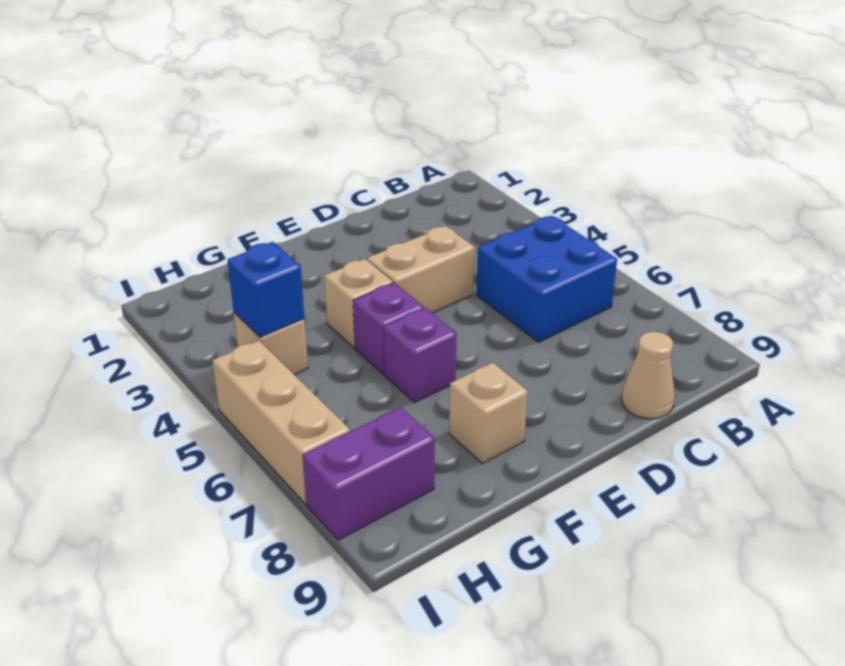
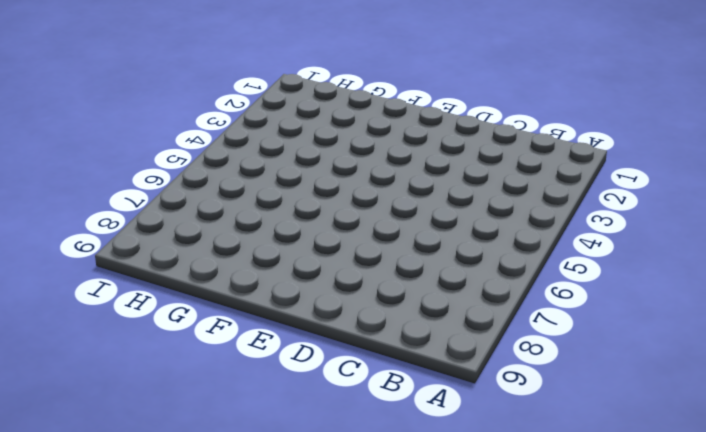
none -> blue 2x2 brick [476,216,617,342]
none -> tan 1x1 cone [622,332,675,419]

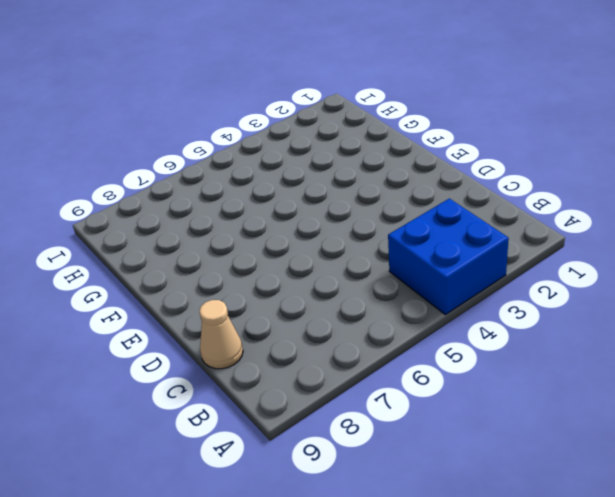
blue 2x2 brick [388,198,509,315] -> blue 2x2 brick moved to [476,216,617,342]
none -> tan 1x2 brick [367,226,475,313]
none -> tan 1x1 brick [324,259,393,348]

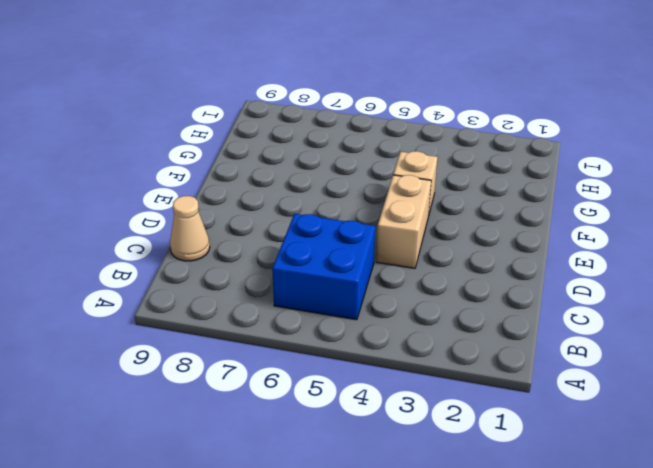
none -> purple 1x1 brick [353,283,424,374]
none -> purple 1x1 brick [384,308,457,402]

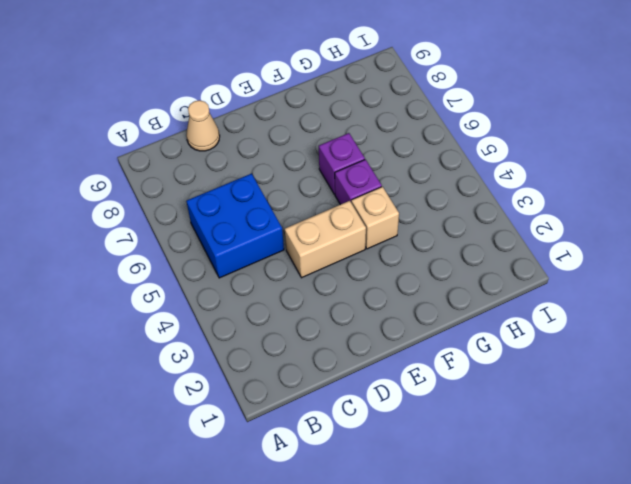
none -> tan 1x1 brick [449,363,528,464]
none -> tan 1x1 brick [234,313,308,375]

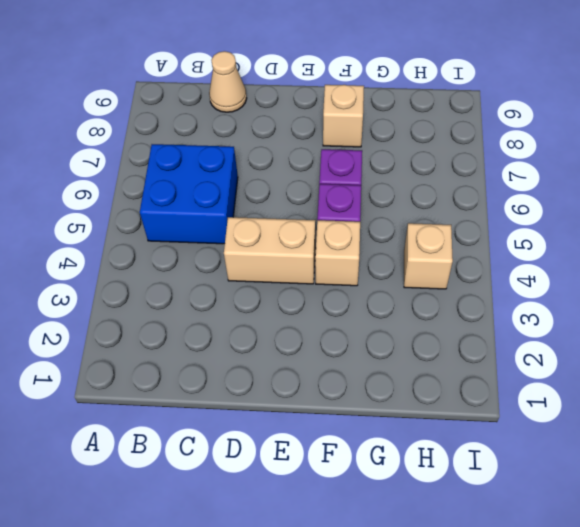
none -> purple 1x2 brick [303,407,435,540]
none -> tan 1x3 brick [212,340,350,504]

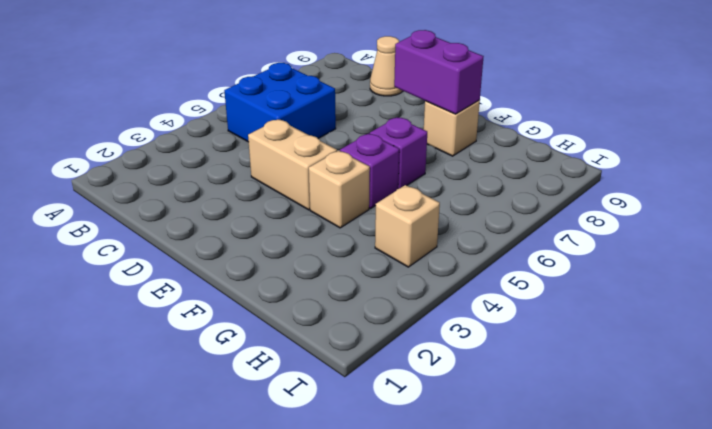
purple 1x2 brick [394,30,484,114] -> purple 1x2 brick moved to [303,407,435,540]
none -> tan 1x3 brick [212,340,350,504]
none -> blue 1x1 brick [228,242,304,337]

